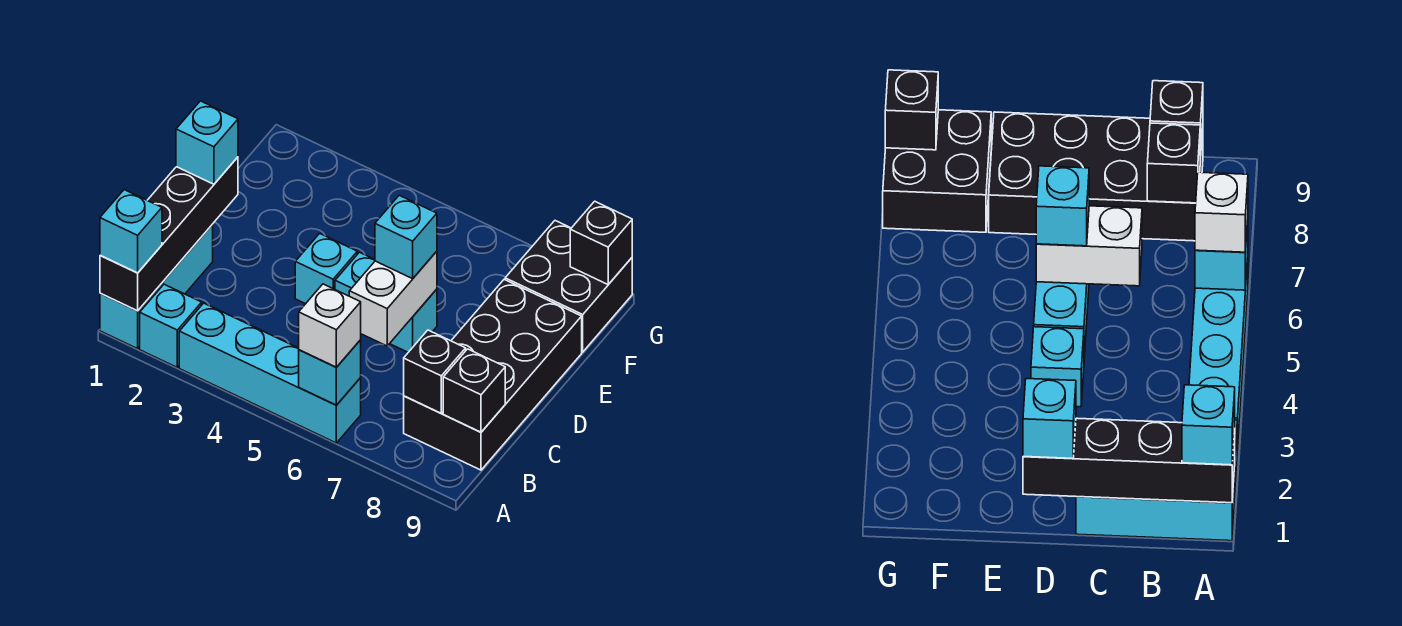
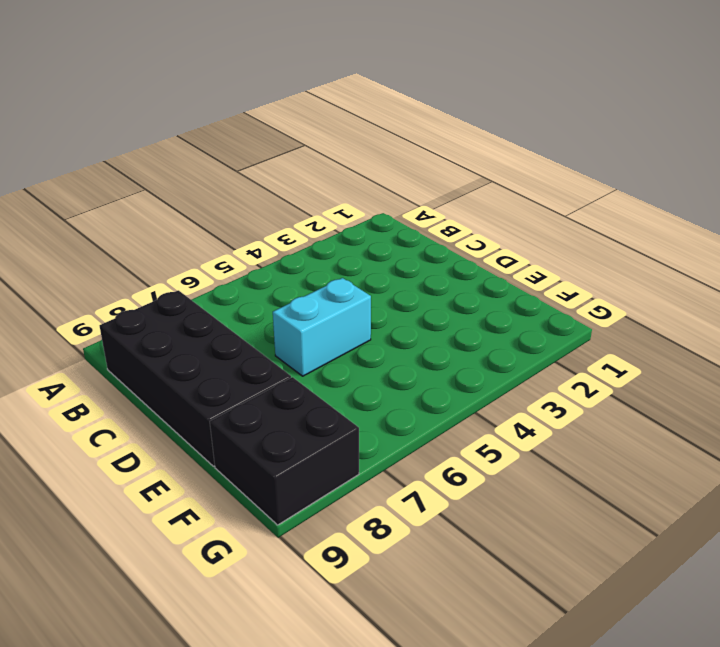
none -> cyan 1x3 brick [100,225,213,349]
none -> cyan 1x1 brick [140,284,202,367]
none -> cyan 1x4 brick [179,303,361,443]

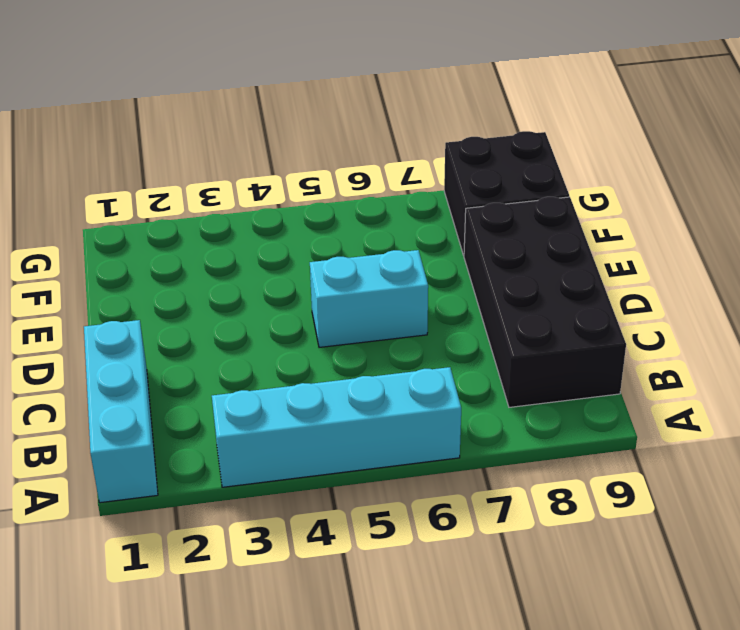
none -> cyan 1x1 brick [140,284,202,367]
none -> cyan 1x1 brick [295,233,357,304]
none -> black 1x4 brick [100,157,238,311]

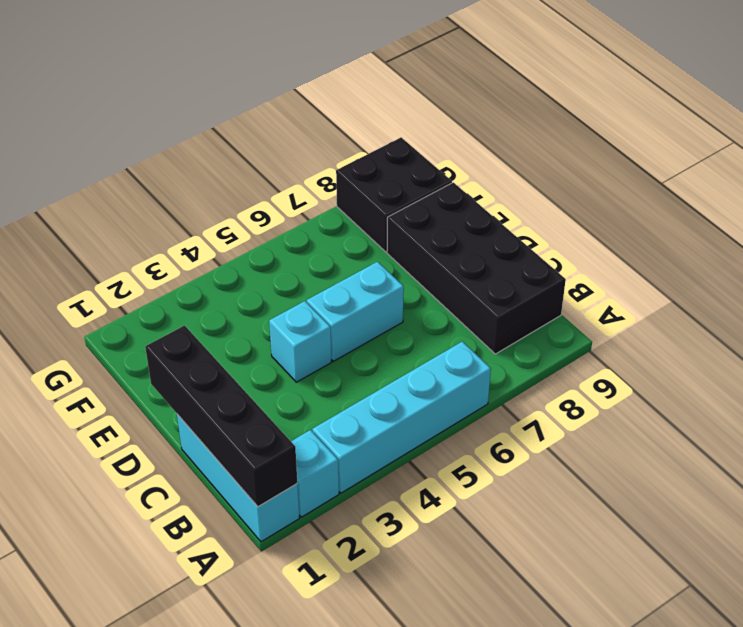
none -> cyan 1x1 brick [299,340,361,405]
none -> black 1x1 brick [404,330,466,413]
none -> black 1x1 brick [443,349,505,432]

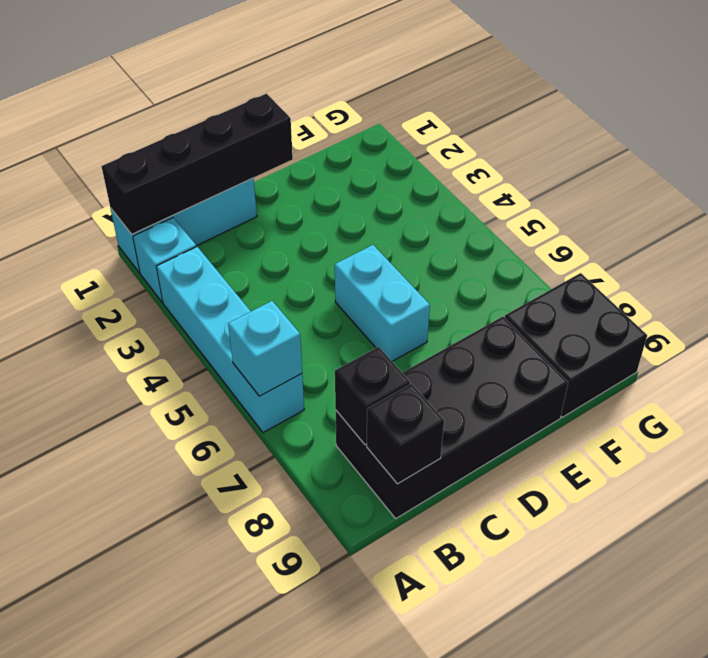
none -> cyan 1x1 brick [295,233,357,304]
none -> white 1x2 brick [349,251,437,346]
none -> black 1x1 brick [570,201,632,284]

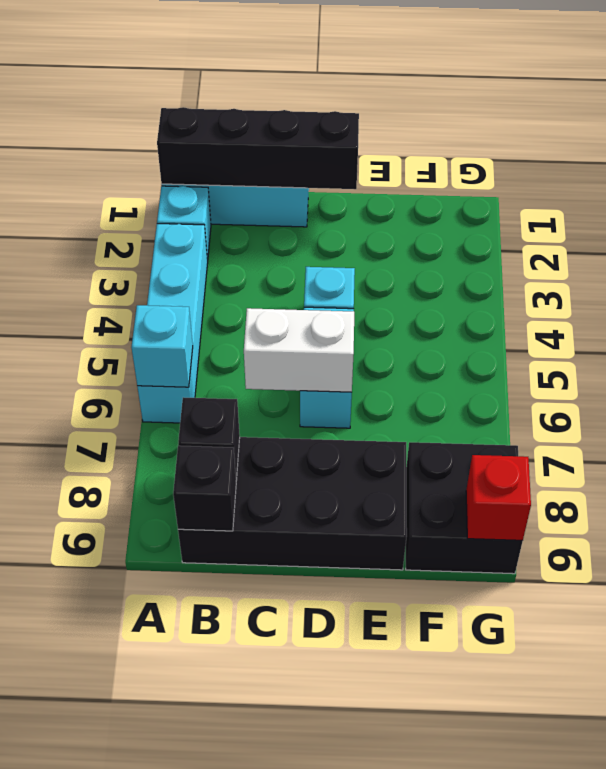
red 1x1 brick [466,455,531,541] -> black 1x1 brick [570,201,632,284]
none -> cyan 1x1 brick [100,190,162,273]
none -> white 1x1 brick [299,284,361,367]
none -> cyan 1x1 brick [176,101,238,184]

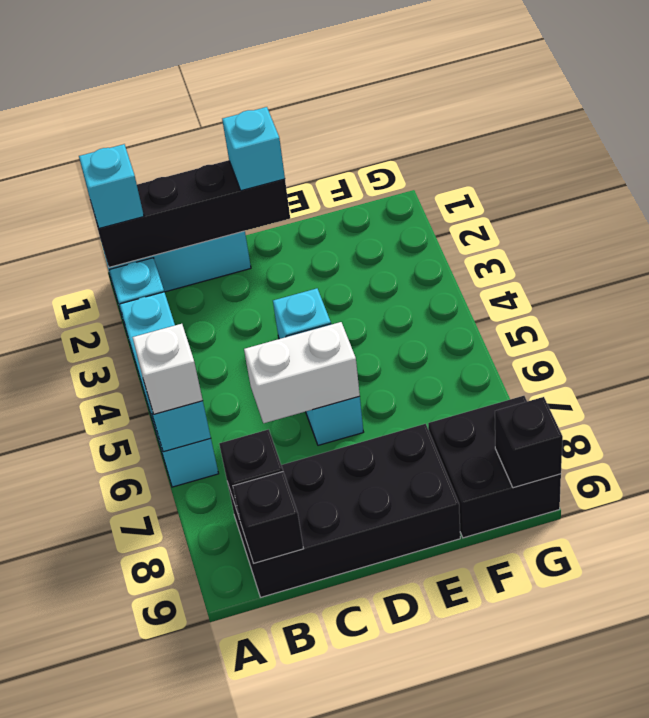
none -> cyan 1x1 brick [375,195,437,279]

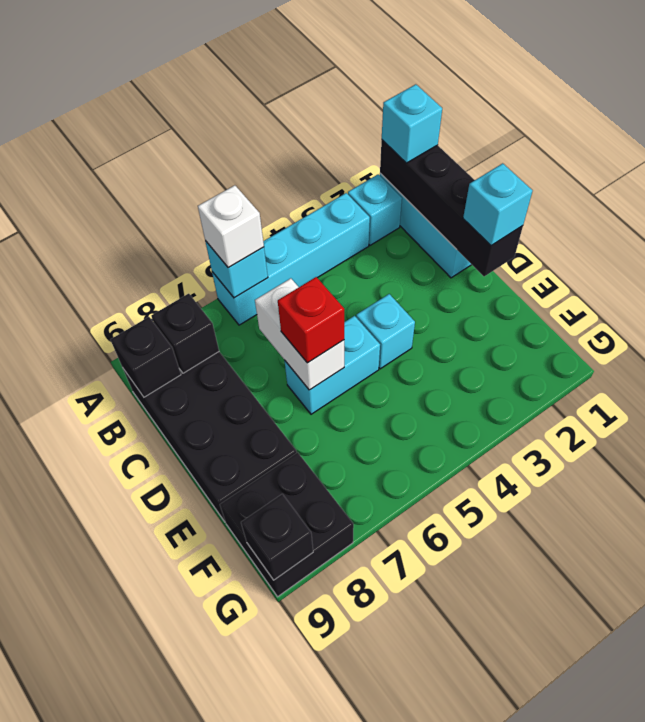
red 1x1 brick [278,277,344,363] -> cyan 1x1 brick [375,195,437,279]

